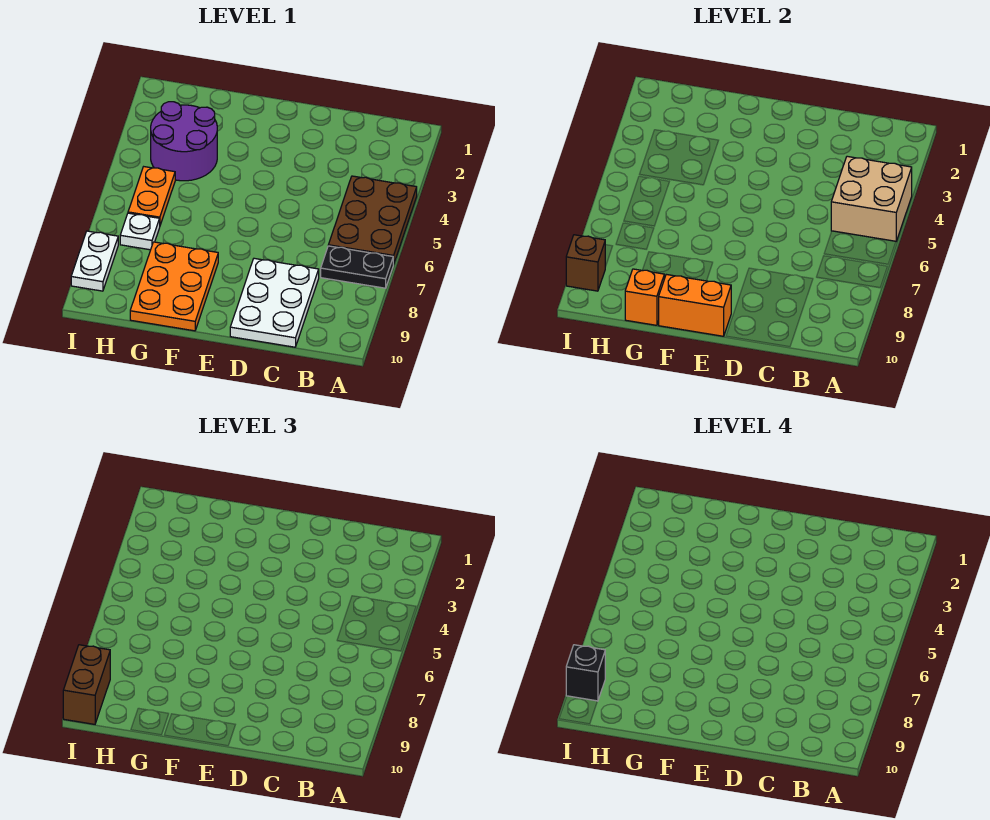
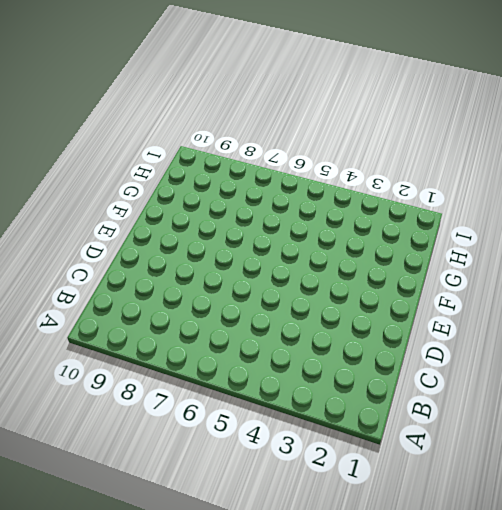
none -> brown 2x3 plate [328,176,417,265]
none -> black 1x2 plate [321,246,393,288]
none -> white 2x3 plate [230,258,319,347]

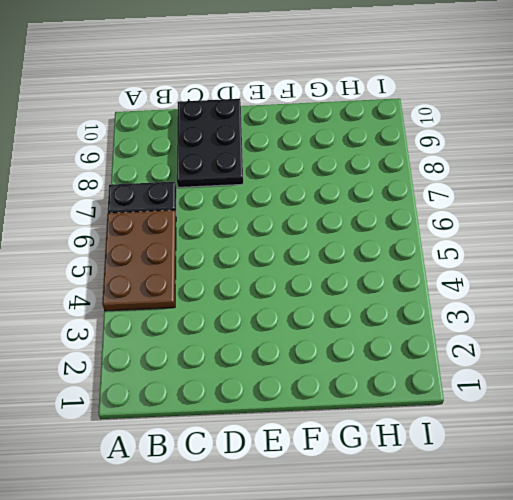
black 2x3 plate [177,99,243,187] -> white 2x3 plate [230,258,319,347]
none -> orange 2x3 plate [130,242,218,331]
none -> purple 2x2 round brick [151,102,217,181]
none -> orange 1x2 plate [128,167,175,225]

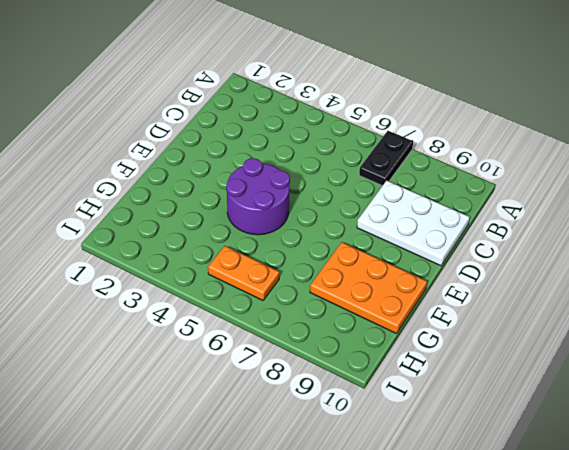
purple 2x2 round brick [226,158,290,235] -> purple 2x2 round brick moved to [151,102,217,181]
none -> brown 2x3 plate [328,176,417,265]
none -> white 1x1 plate [120,213,160,250]
none -> white 1x2 plate [71,231,118,291]

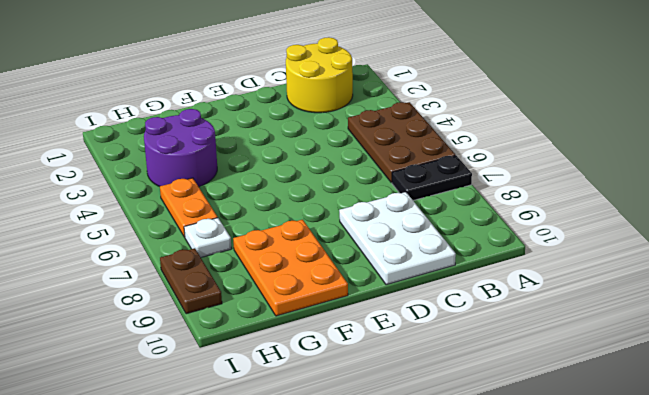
yellow 2x2 round brick [286,37,353,113] -> none
brown 1x2 plate [160,248,222,314] -> white 1x2 plate [71,231,118,291]
none -> tan 2x2 brick [831,156,912,241]
none -> orange 1x2 brick [659,274,731,336]
none -> orange 1x1 brick [625,269,664,325]

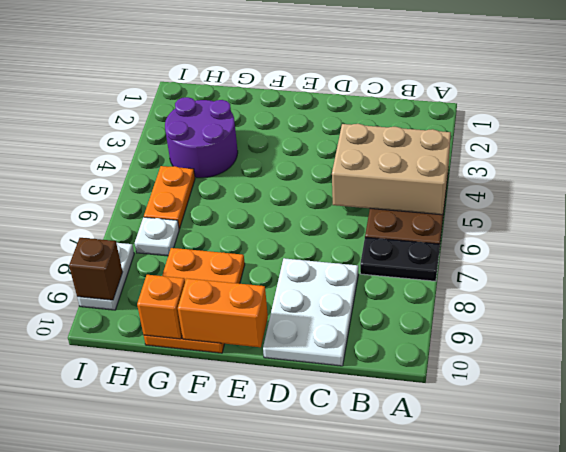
tan 2x3 brick [332,124,451,215] -> tan 2x2 brick [831,156,912,241]
none -> brown 1x2 brick [63,645,110,724]
none -> black 1x1 brick [566,645,605,701]

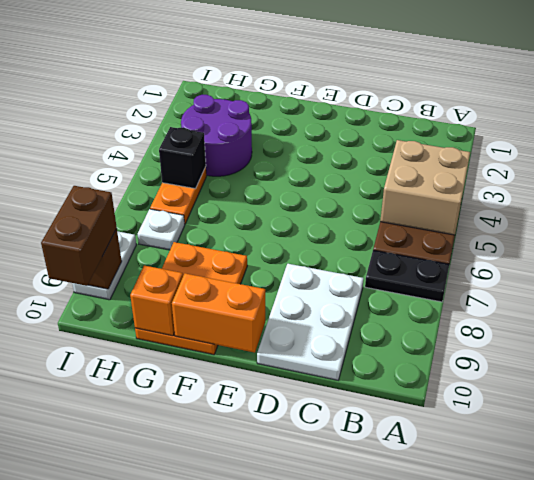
black 1x1 brick [159,127,206,189] -> black 1x1 brick moved to [566,645,605,701]

